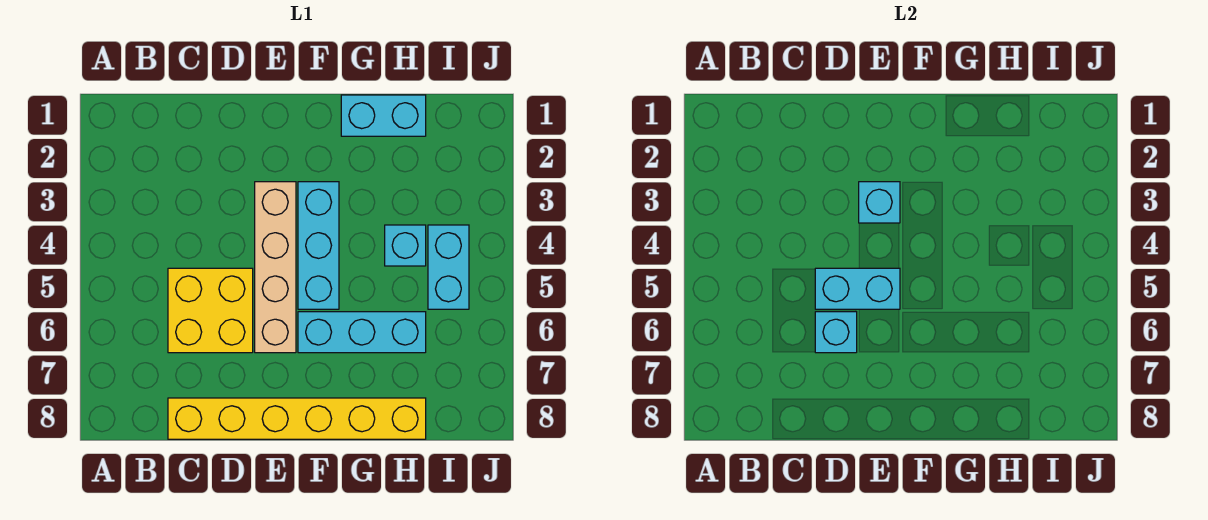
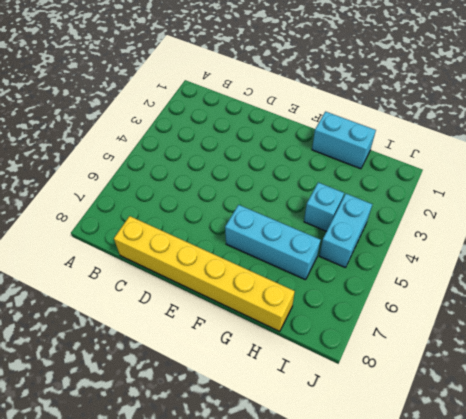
none -> yellow 2x2 brick [168,268,253,353]
none -> tan 1x4 brick [255,182,296,353]

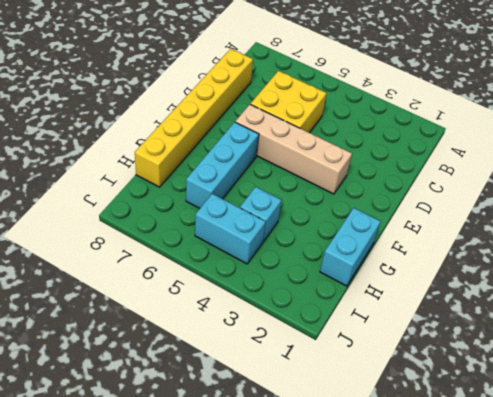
none -> cyan 1x3 brick [298,182,339,309]
none -> cyan 1x2 brick [815,268,900,309]

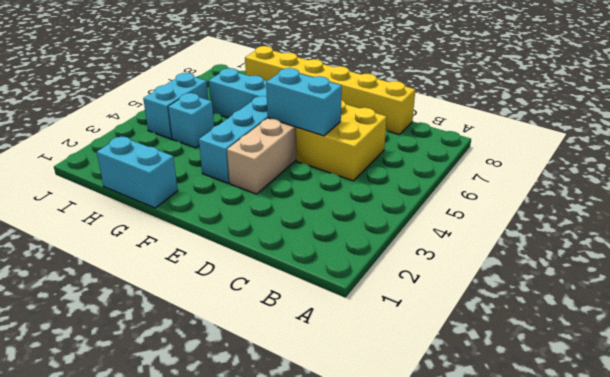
none -> cyan 1x1 brick [815,312,857,353]
none -> cyan 1x1 brick [859,182,900,223]

